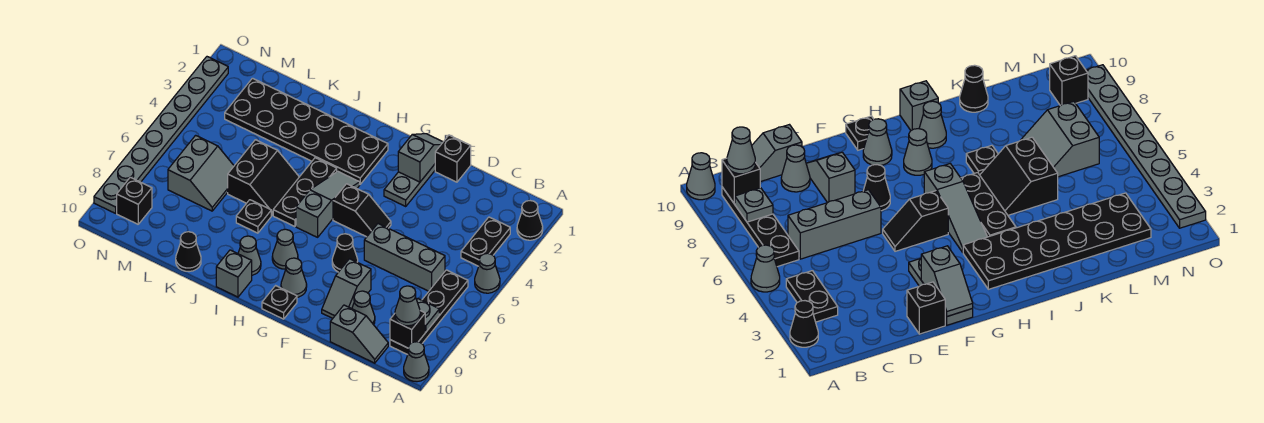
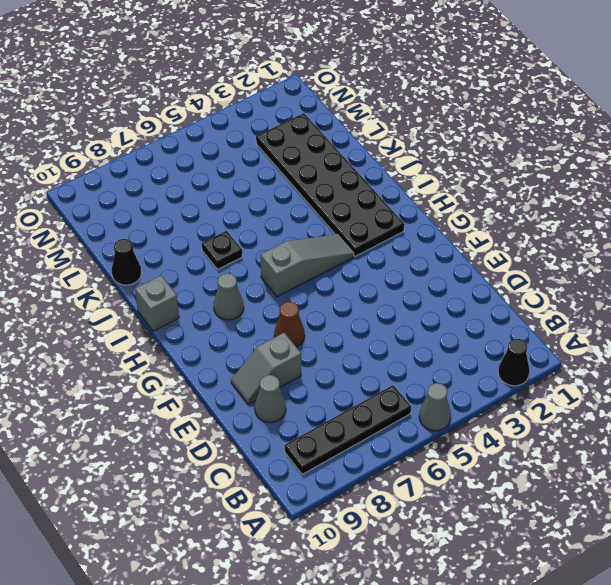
brown 1x1 cone [274,302,305,347] -> black 1x1 cone [332,234,358,272]
none -> grey 1x1 cone [404,342,429,382]
none -> black 1x2 plate [461,217,510,266]
none -> grey 1x3 brick [364,224,445,291]
none -> grey 1x2 slope [330,305,388,363]

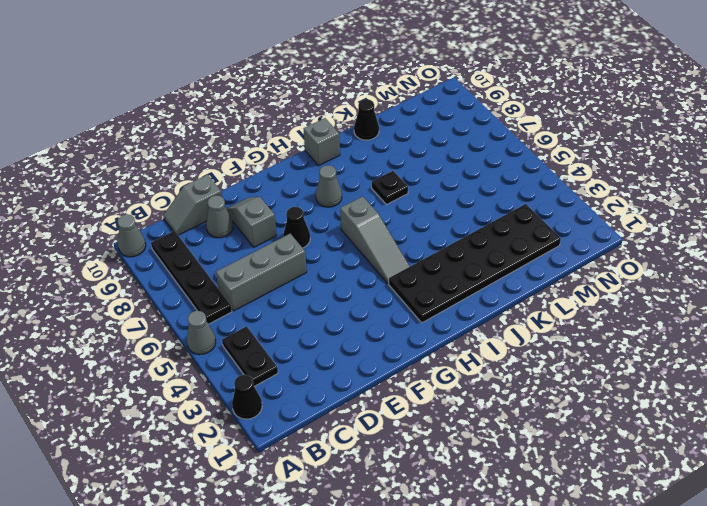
none -> black 1x1 brick [435,135,471,182]
none -> grey 1x3 plate [384,164,435,206]
none -> black 1x2 slope [333,184,391,237]
none -> grey 1x1 cone [281,258,307,297]

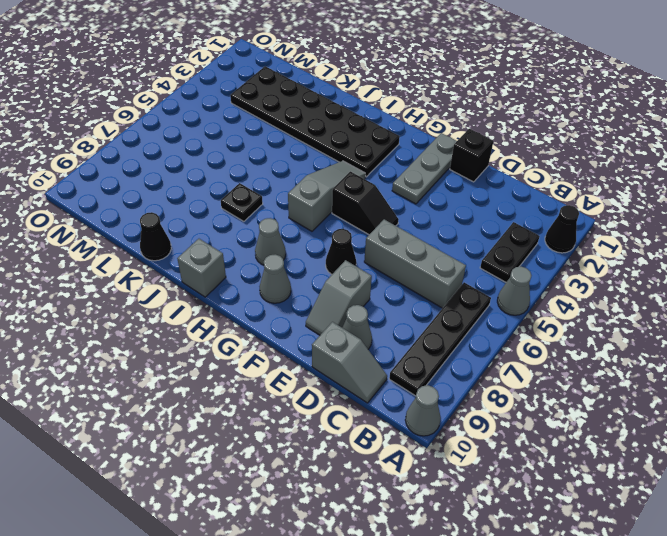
none -> black 1x1 plate [262,286,297,319]
none -> black 1x3 plate [273,158,337,227]
none -> grey 1x1 cone [238,236,261,275]
none -> black 2x2 slope [228,140,299,215]

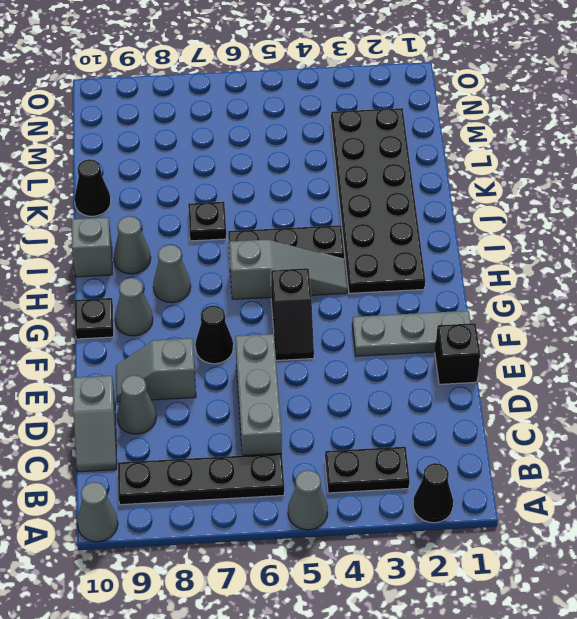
none -> black 2x2 slope [228,140,299,215]
none -> grey 2x2 slope [168,135,234,211]
none -> black 1x1 brick [117,177,152,224]
none -> grey 1x8 plate [94,57,228,213]

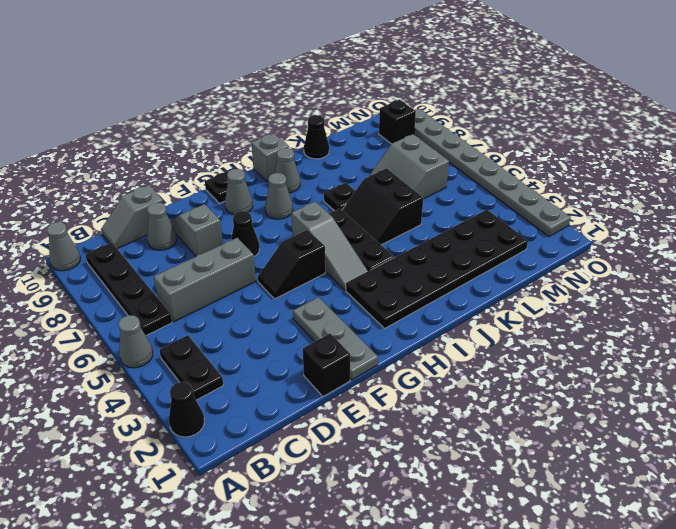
none -> grey 1x1 plate [417,299,439,332]
none -> black 1x1 brick [390,311,425,348]
none -> grey 1x2 slope [398,134,443,182]
none -> grey 1x1 cone [395,286,420,326]

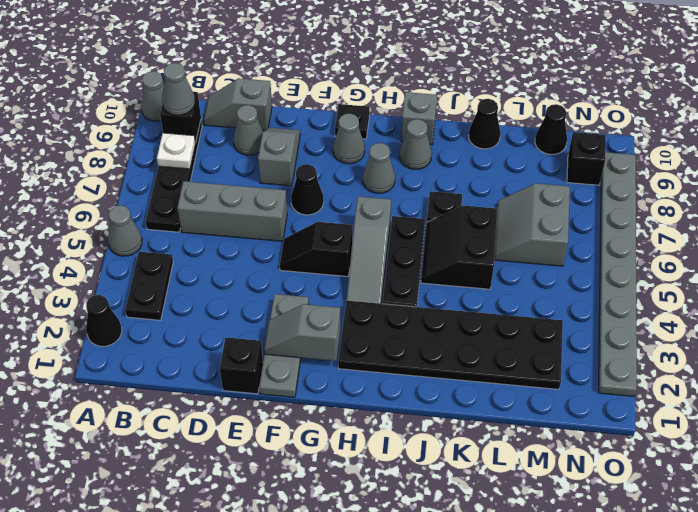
white 1x1 plate [157,133,196,169] -> grey 1x1 plate [417,299,439,332]
grey 1x2 slope [264,304,340,361] -> grey 1x2 slope turned to [398,134,443,182]
black 1x1 cone [535,104,567,155] -> none

